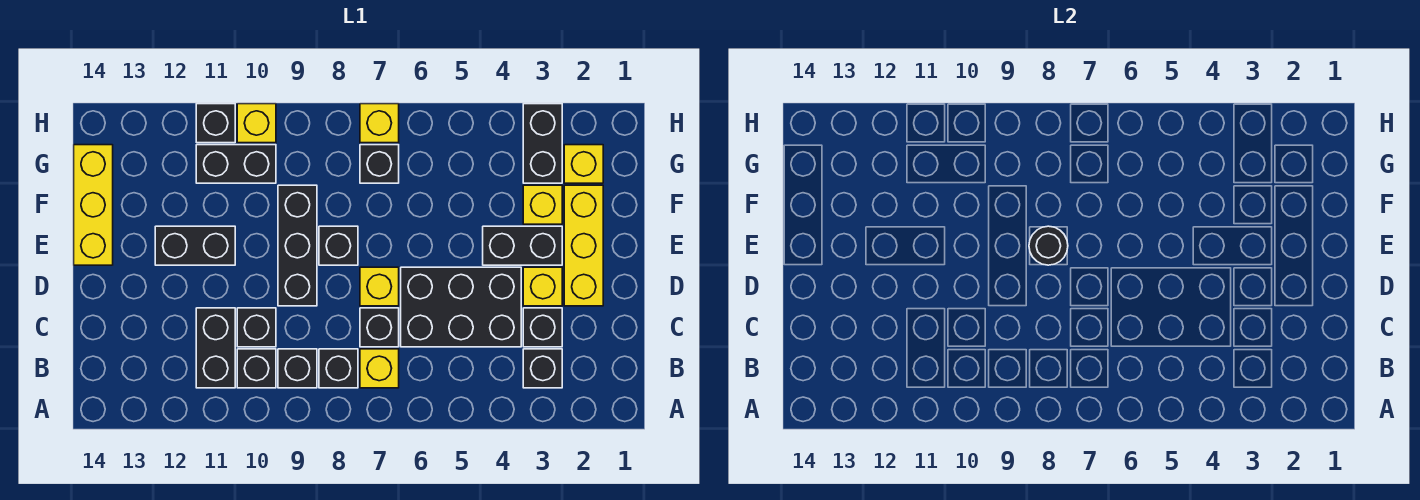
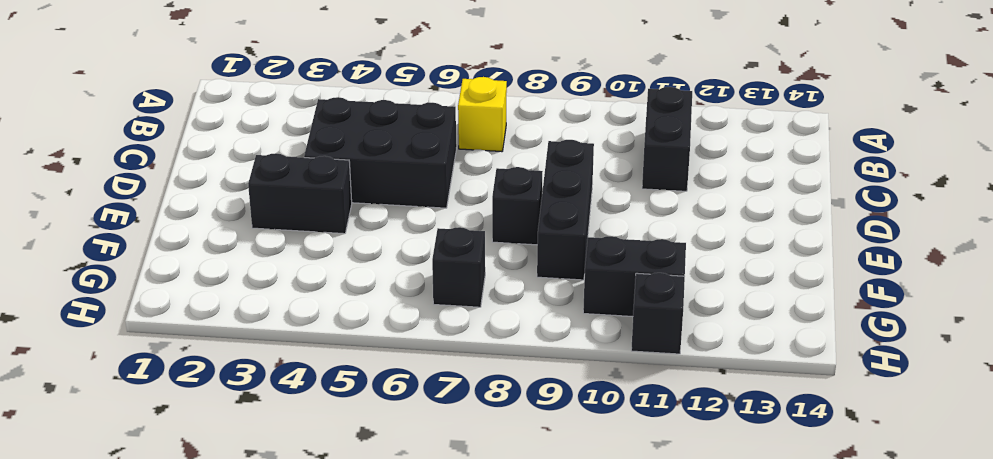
none -> black 1x1 brick [523,349,562,388]
none -> black 1x1 brick [319,349,358,388]
none -> black 1x1 brick [278,349,317,388]

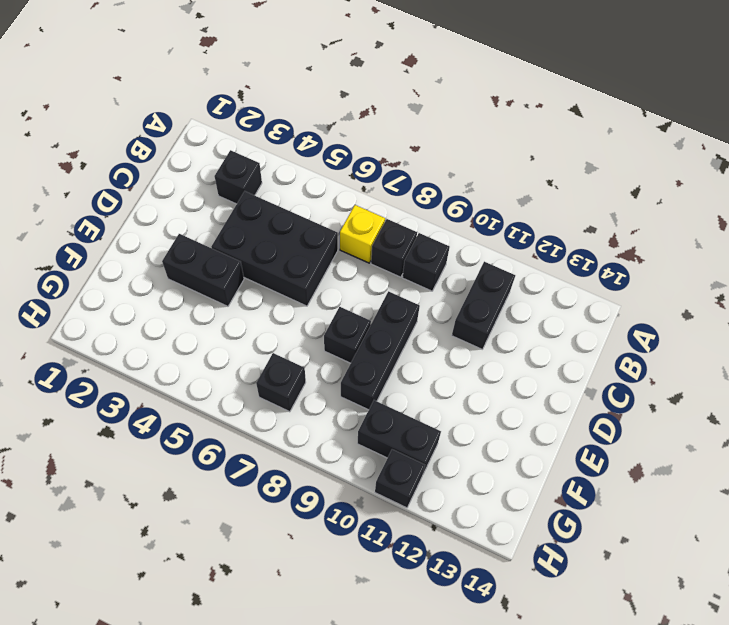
none -> black 1x1 brick [237,349,276,388]
none -> black 1x1 brick [523,308,562,347]
none -> black 1x1 brick [360,308,399,347]

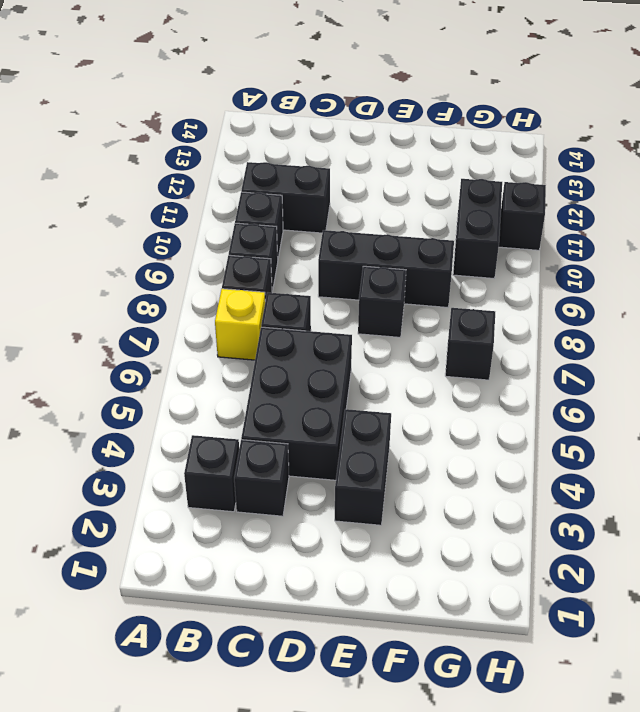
none -> black 1x1 brick [237,308,276,347]
none -> yellow 1x3 brick [564,185,603,306]
none -> yellow 1x1 brick [523,267,562,306]

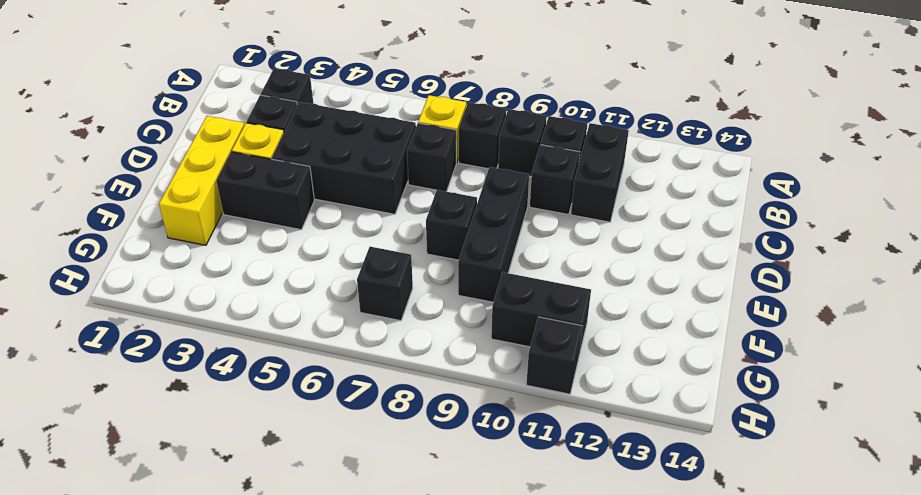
none -> yellow 1x1 brick [360,267,399,306]
none -> black 1x2 brick [155,226,235,265]
none -> yellow 1x3 brick [74,145,113,265]

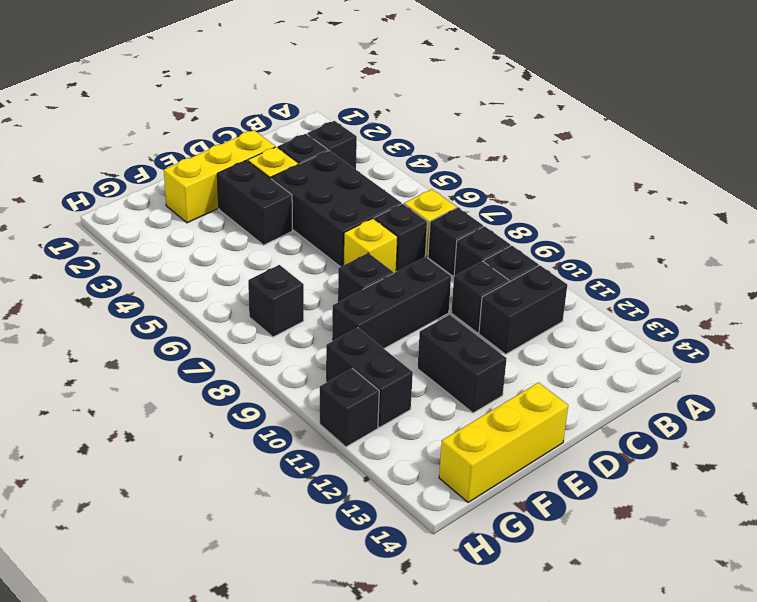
none -> yellow 1x1 brick [523,185,562,224]
none -> yellow 1x1 brick [564,145,603,183]
none -> black 1x2 brick [523,104,562,183]

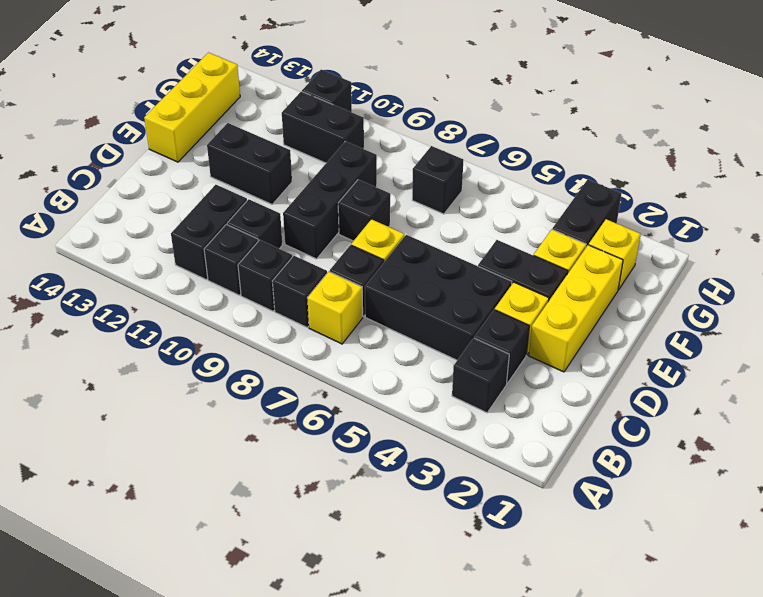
none -> yellow 1x1 brick [360,104,399,143]
none -> yellow 1x1 brick [237,104,276,143]
none -> black 1x1 round brick [1029,226,1068,265]

